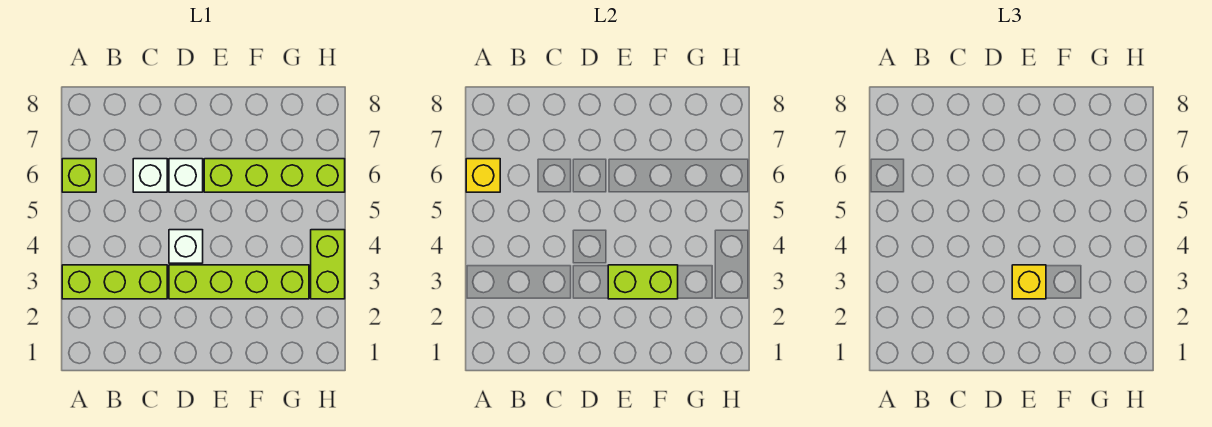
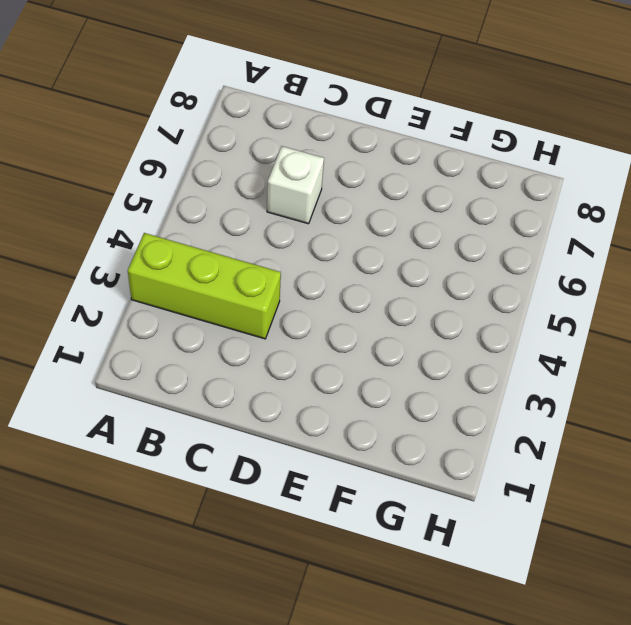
none -> lime 1x1 brick [62,159,96,192]
none -> lime 1x4 brick [169,265,309,299]

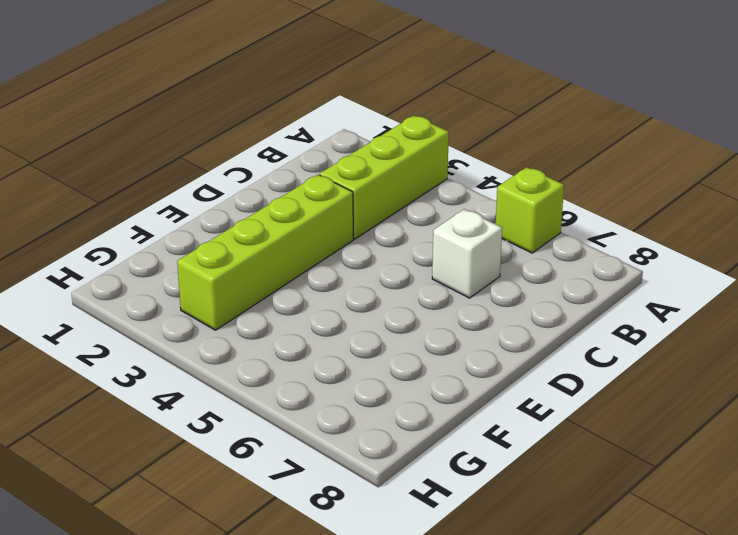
none -> white 1x1 brick [169,230,203,263]
none -> white 1x1 brick [169,159,203,192]

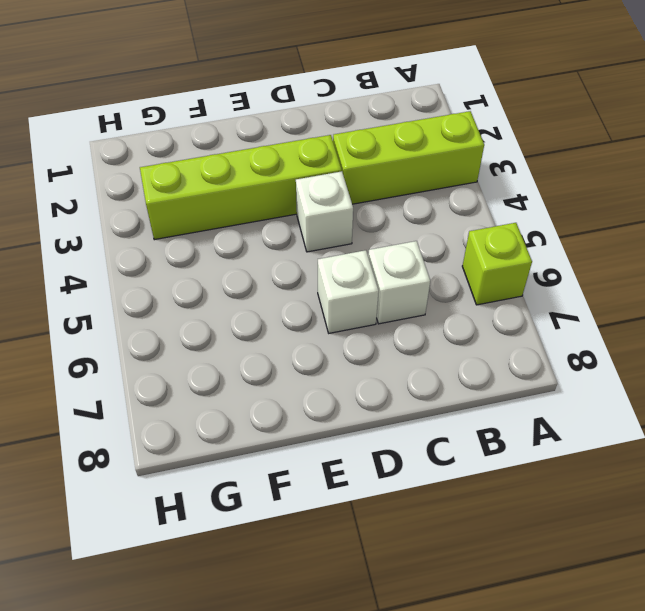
none -> lime 1x4 brick [204,159,345,192]
none -> lime 1x2 brick [311,230,345,299]

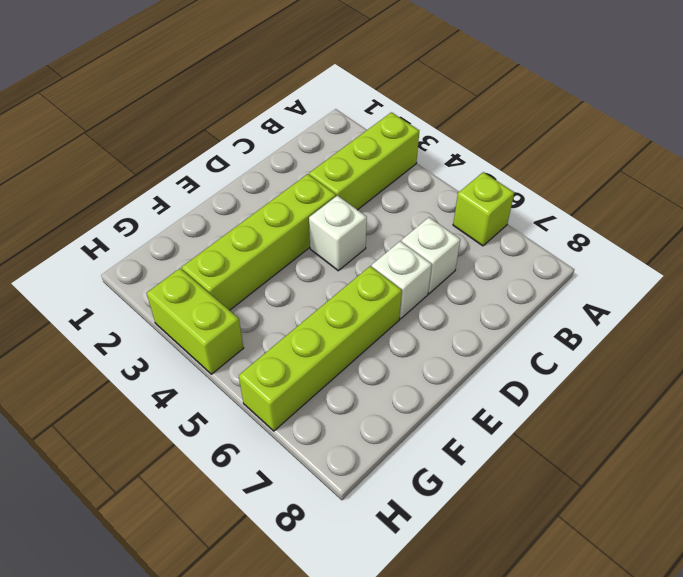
none -> yellow 1x1 brick [466,159,500,192]
none -> lime 1x2 brick [608,265,678,299]

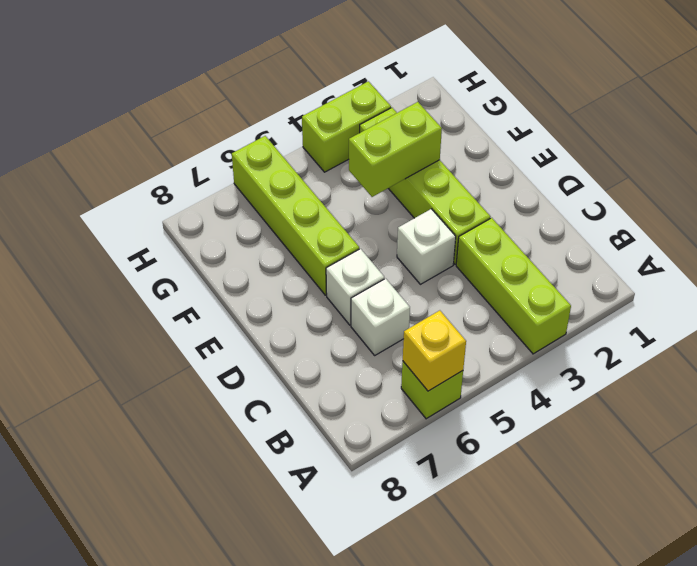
lime 1x2 brick [349,102,442,197] -> lime 1x2 brick turned to [608,265,678,299]
none -> yellow 1x1 brick [1012,265,1046,299]

